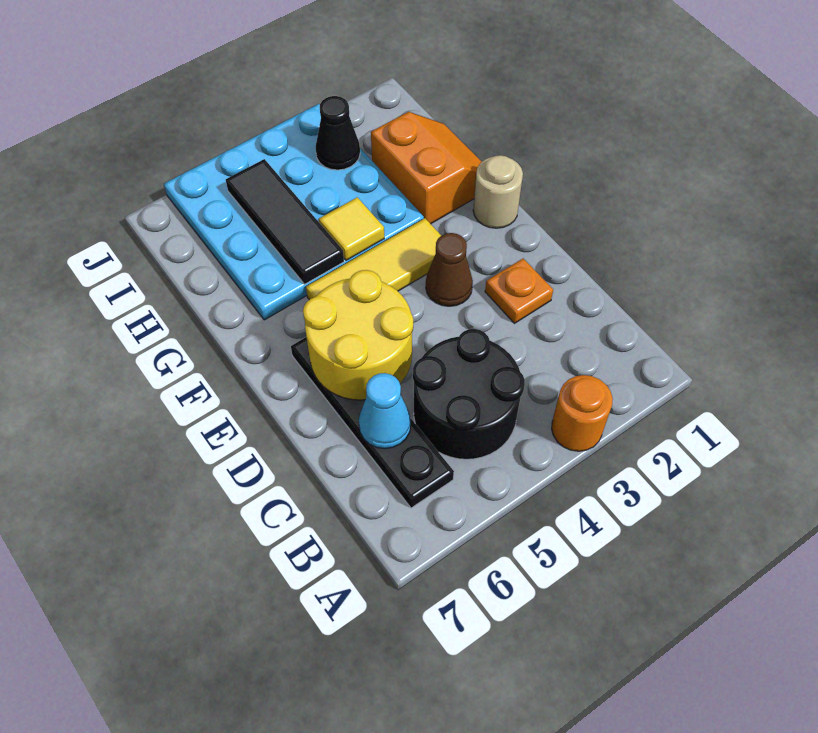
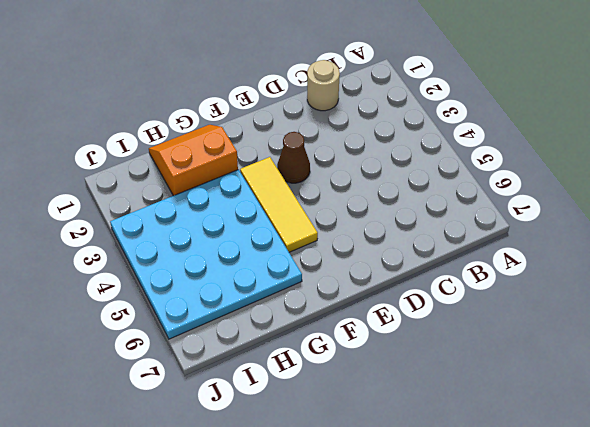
tan 1x1 round brick [307,60,340,111] -> tan 1x1 round brick moved to [473,155,523,228]
none -> orange 1x1 round brick [552,375,613,451]
none -> black 2x2 round brick [413,329,525,459]
none -> black 1x4 plate [291,337,454,508]

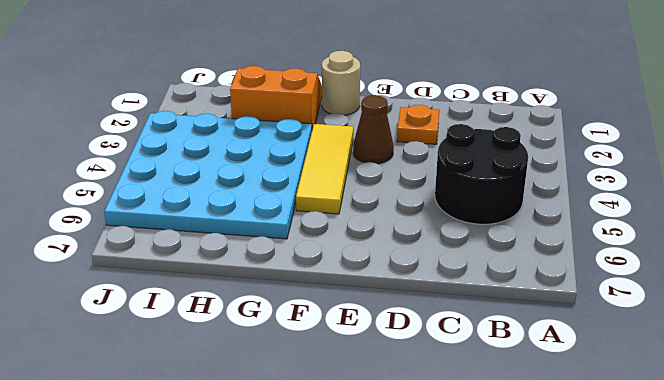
none -> orange 1x1 round brick [552,375,613,451]
none -> black 1x4 plate [291,337,454,508]
none -> cyan 1x1 cone [359,373,411,449]

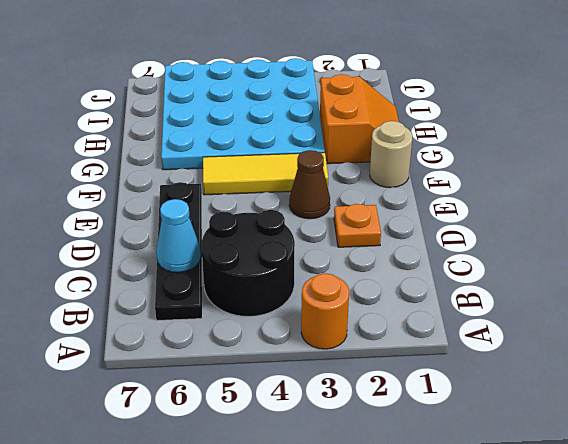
none -> yellow 2x2 round brick [303,270,413,400]
none -> yellow 1x1 tile [319,197,384,261]
none -> black 1x3 tile [226,159,344,284]

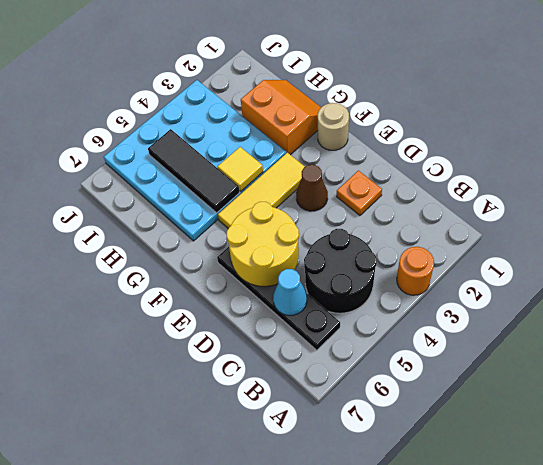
none -> black 1x1 cone [316,96,360,170]

